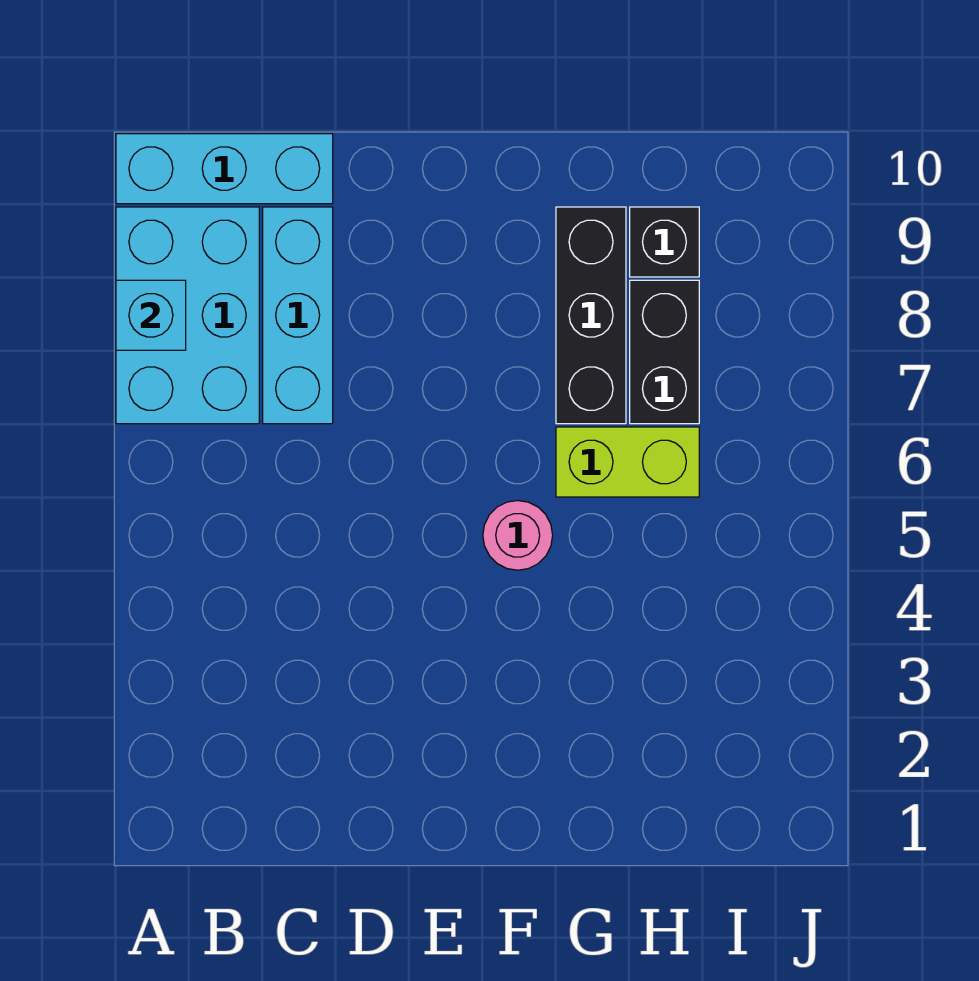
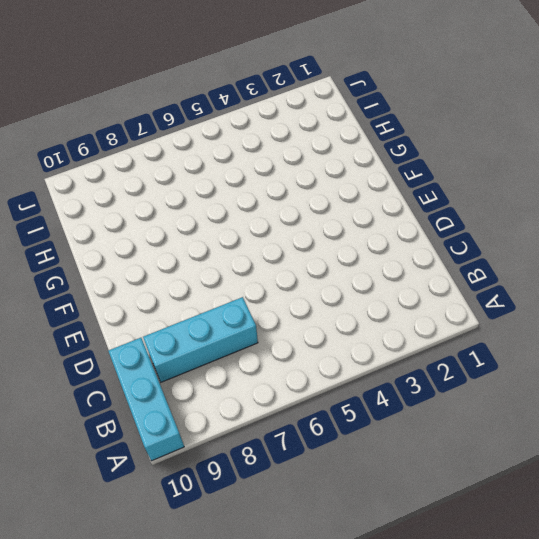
none -> cyan 2x3 brick [116,207,259,424]
none -> pink 1x1 round brick [483,500,553,570]

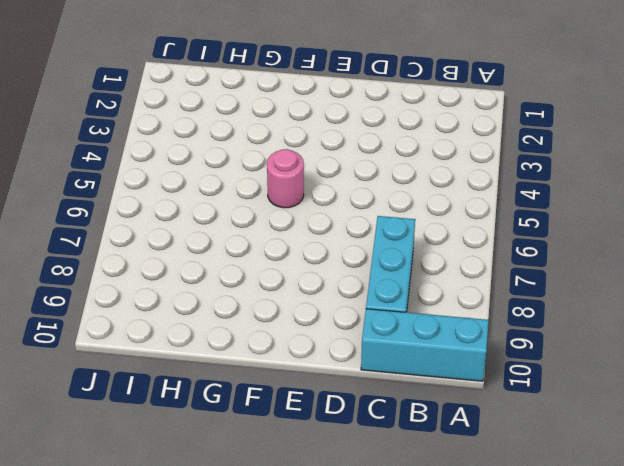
none -> cyan 2x3 brick [116,207,259,424]
none -> lime 1x2 brick [556,427,699,497]

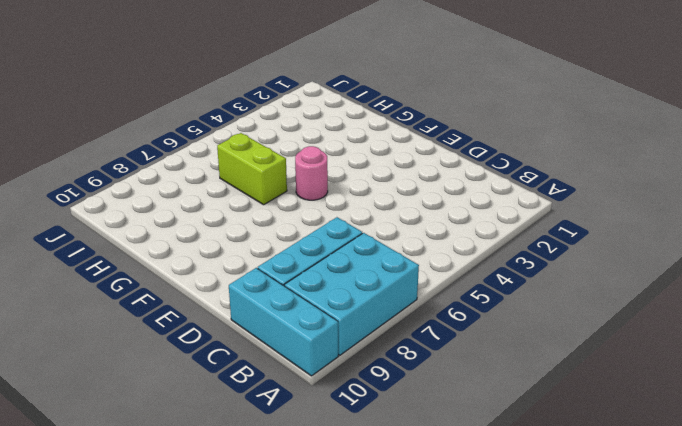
none -> black 1x3 brick [556,207,626,424]
none -> black 1x2 brick [630,280,699,424]

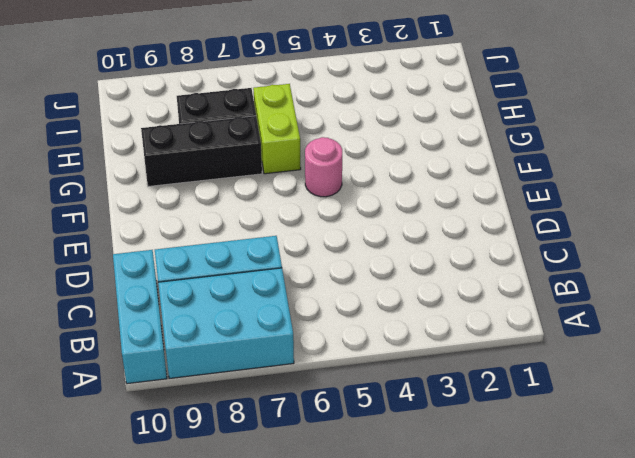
none -> black 1x1 brick [630,207,699,277]
none -> cyan 1x1 brick [116,280,186,350]

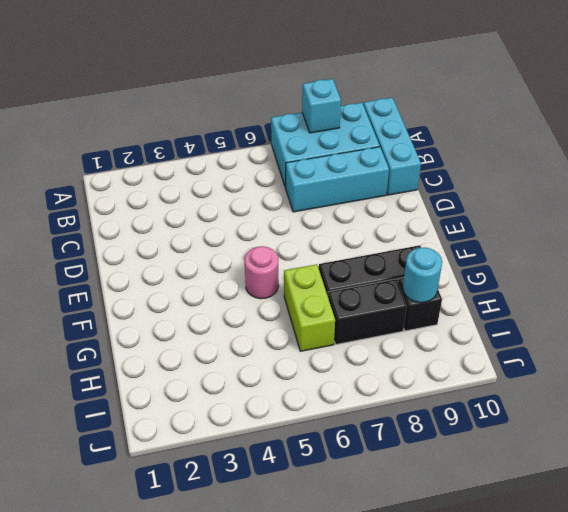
cyan 1x1 round brick [403,248,442,302] -> none

